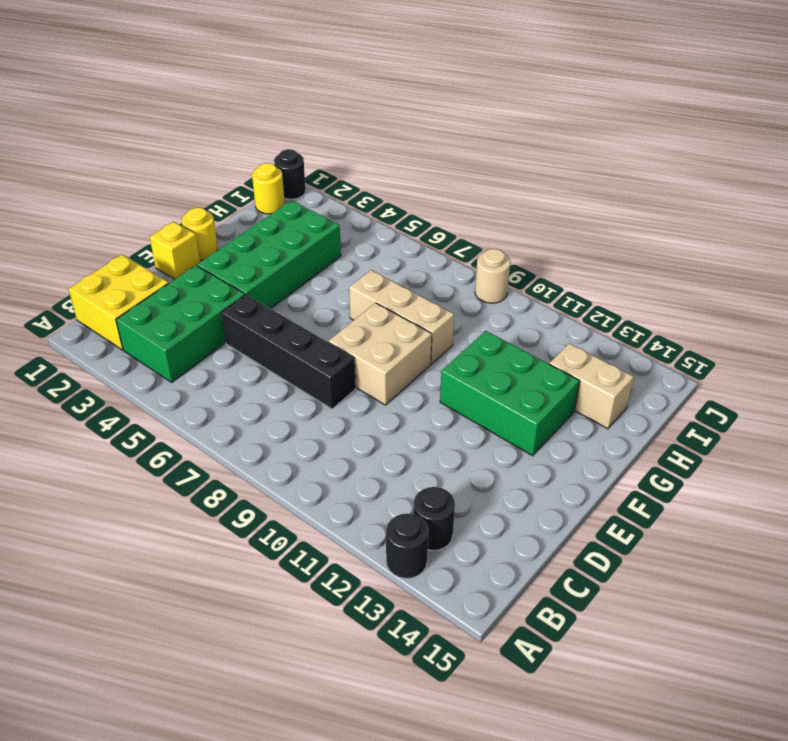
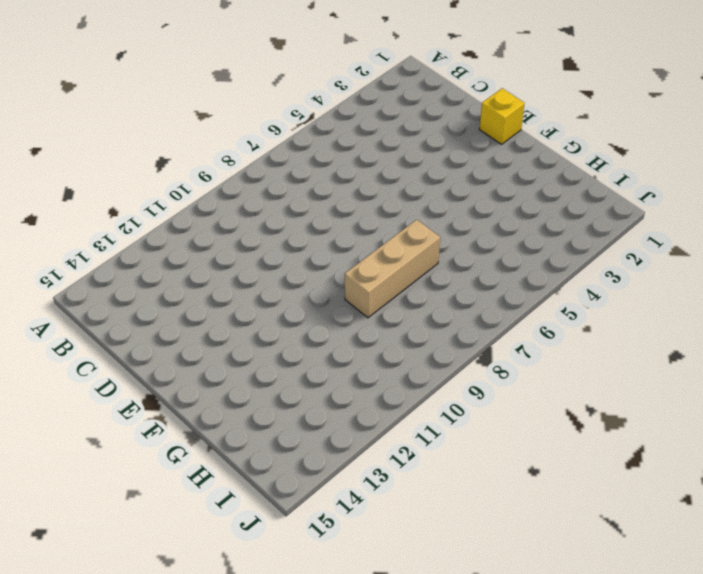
none -> black 1x1 round brick [386,514,428,578]
none -> yellow 2x2 brick [68,255,169,350]
none -> green 2x3 brick [116,265,245,382]

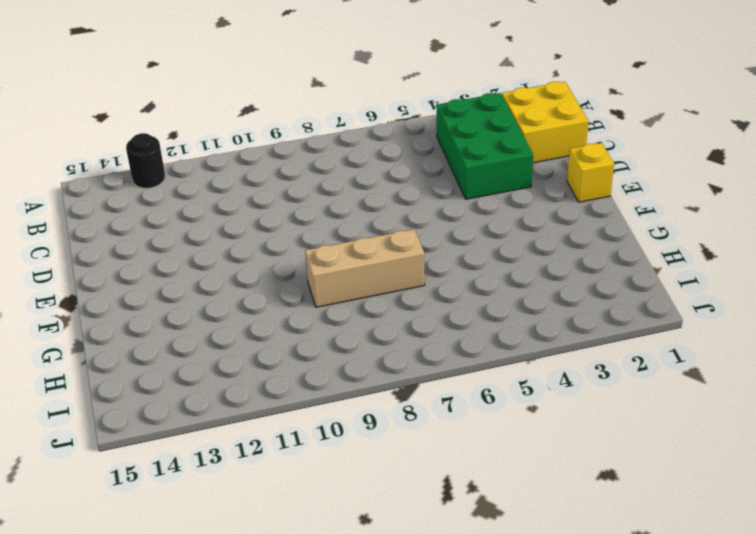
none -> black 1x1 round brick [413,487,455,551]
none -> black 1x4 brick [222,295,356,409]
none -> green 2x4 brick [197,200,341,309]

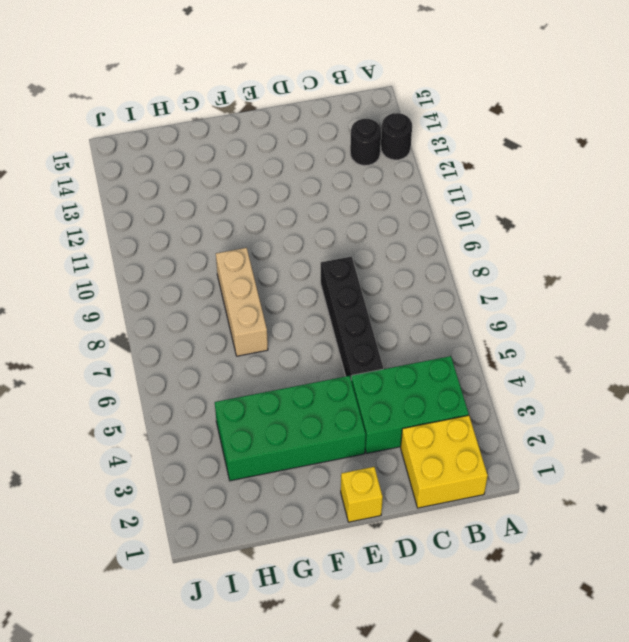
none -> tan 2x2 brick [328,303,432,405]
none -> yellow 1x1 round brick [182,208,218,260]
none -> green 2x3 brick [440,331,580,456]

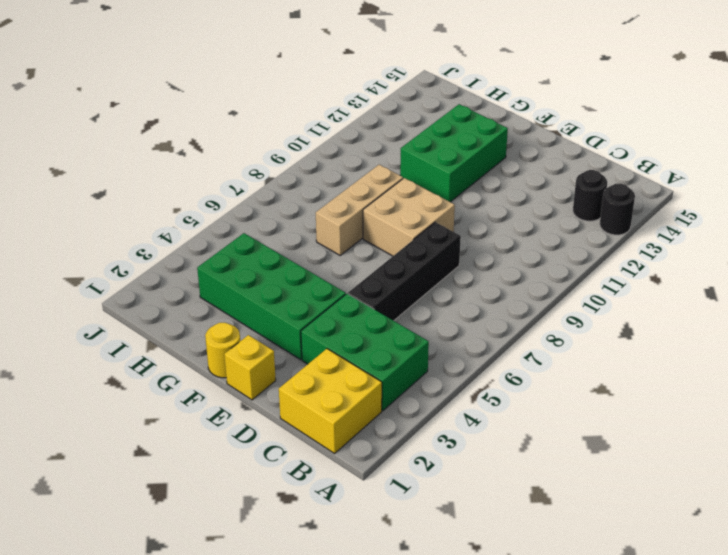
none -> tan 1x2 brick [549,343,634,429]
none -> yellow 1x1 round brick [252,163,285,214]
none -> black 1x1 round brick [274,149,306,199]

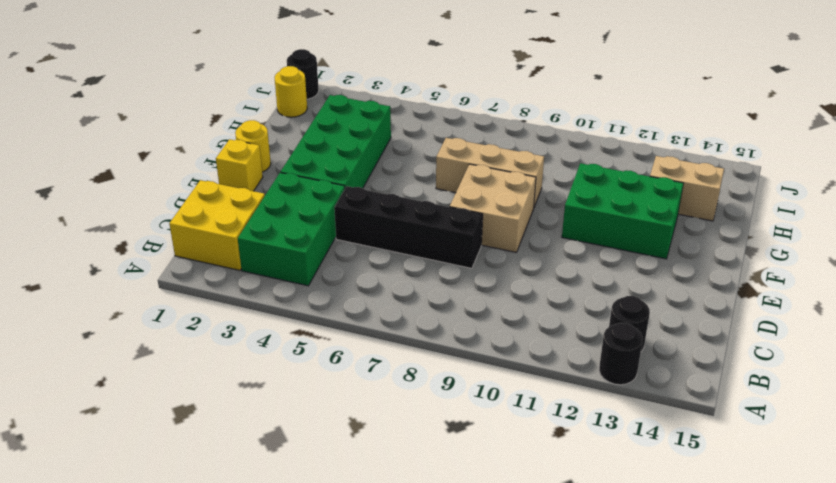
none -> tan 1x1 round brick [475,249,510,303]

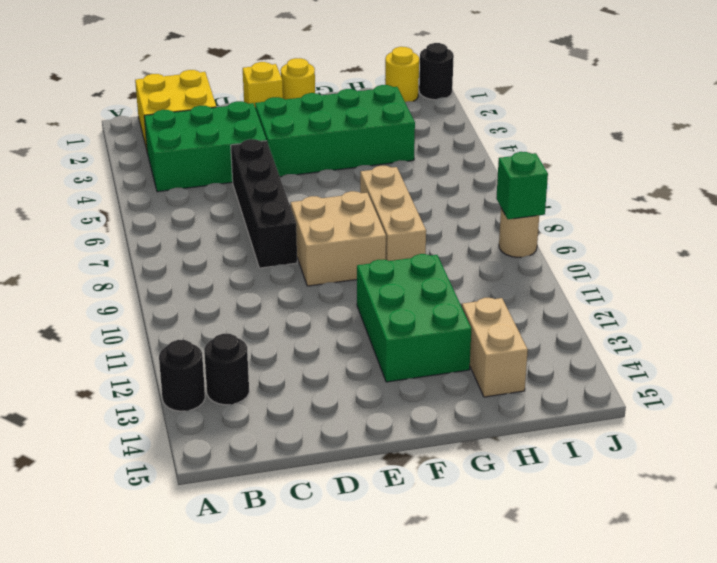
green 1x1 brick [496,152,548,219] -> none

